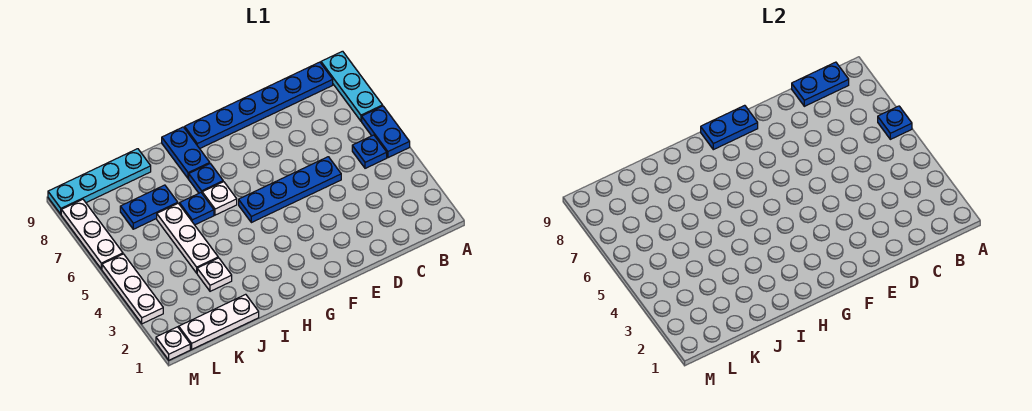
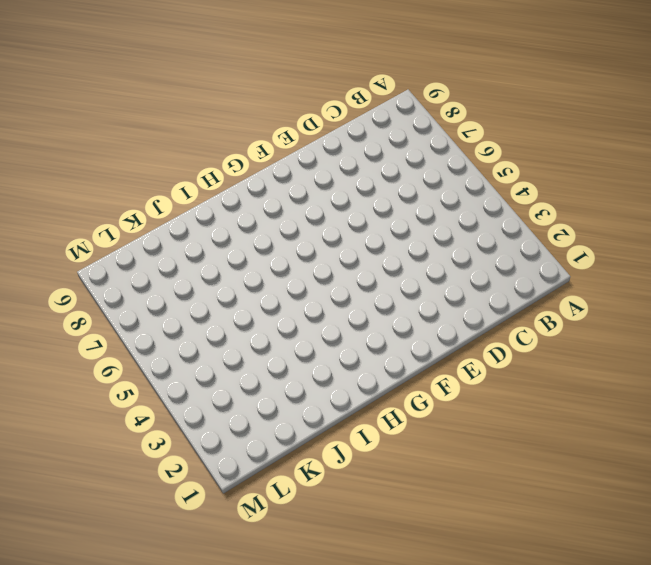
none -> blue 1x2 plate [362,106,410,158]
none -> cyan 1x3 plate [321,51,383,121]
none -> blue 1x1 plate [352,135,387,168]

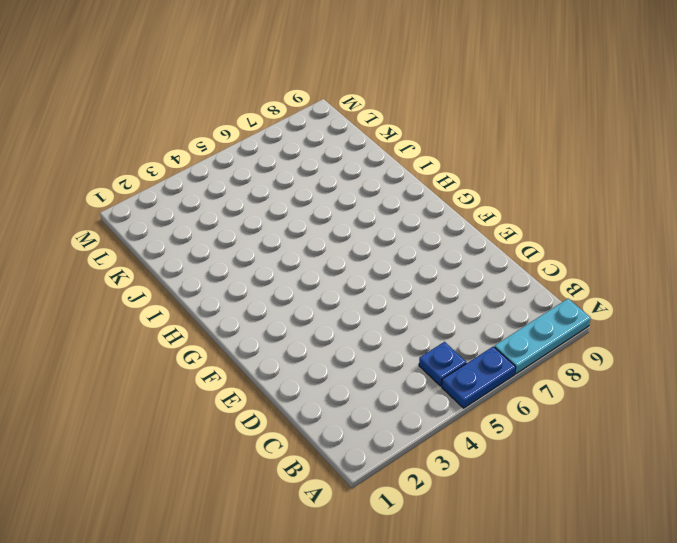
none -> blue 1x6 plate [185,62,333,149]
none -> blue 1x4 plate [239,157,341,223]
none -> white 1x1 plate [202,182,237,215]

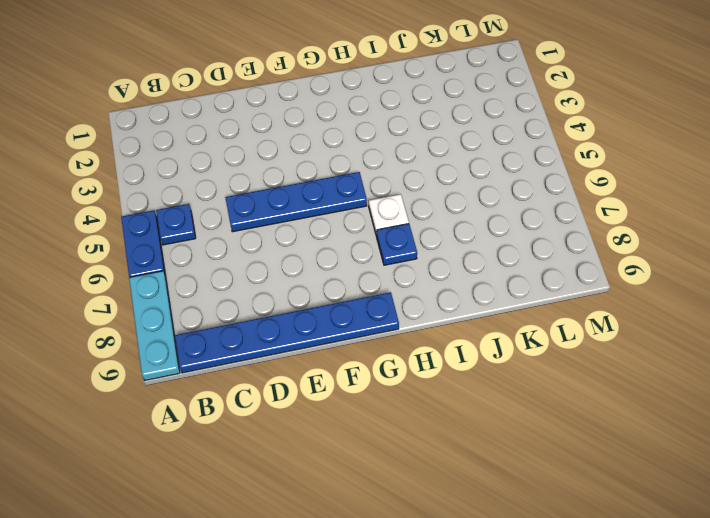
none -> blue 1x2 plate [162,127,210,179]
none -> blue 1x1 plate [179,193,214,225]
none -> white 1x3 plate [179,294,259,349]

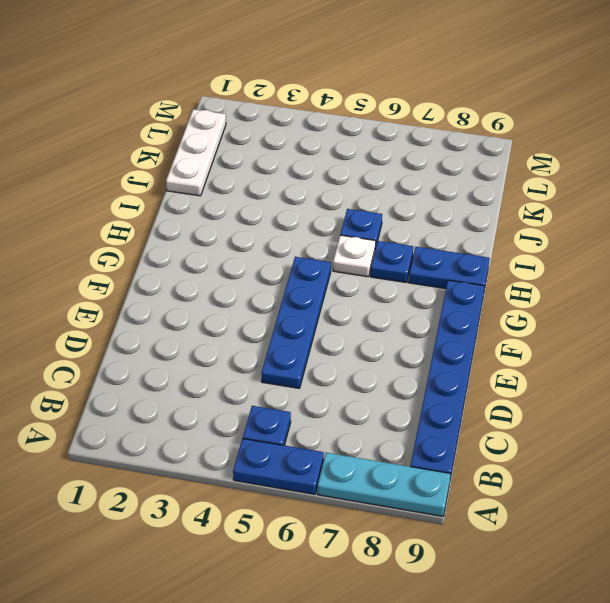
none -> white 1x1 plate [197,258,232,291]
none -> white 1x3 plate [157,203,218,273]
none -> blue 1x2 plate [120,185,178,229]

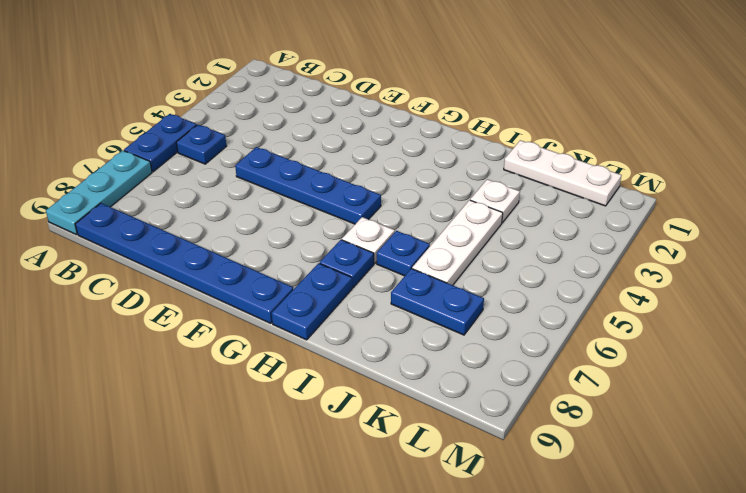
none -> cyan 1x4 plate [48,149,151,214]
none -> white 1x1 plate [156,327,190,360]
none -> white 1x3 plate [102,254,163,324]

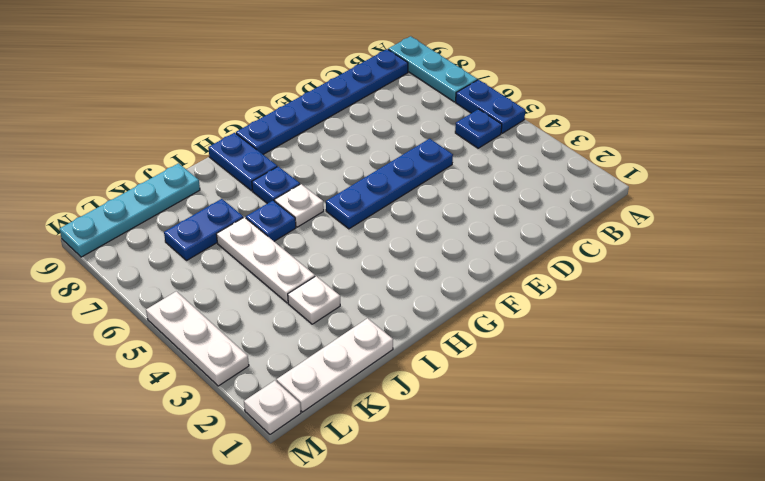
none -> white 1x3 plate [61,199,123,269]
none -> blue 1x1 plate [878,106,912,139]
none -> blue 1x2 plate [792,62,849,106]

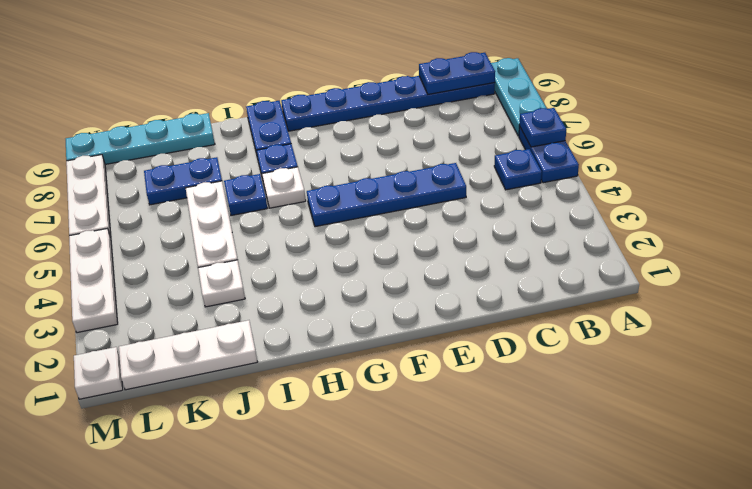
none -> blue 1x2 plate [701,105,758,150]

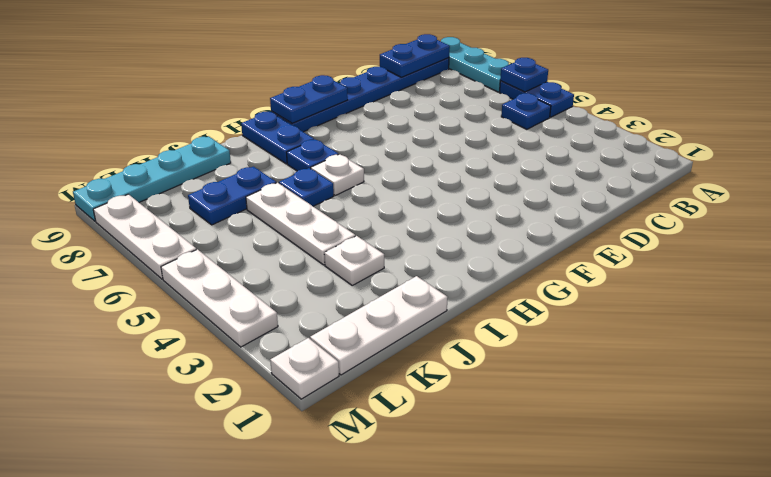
none -> blue 1x4 plate [239,157,341,223]

